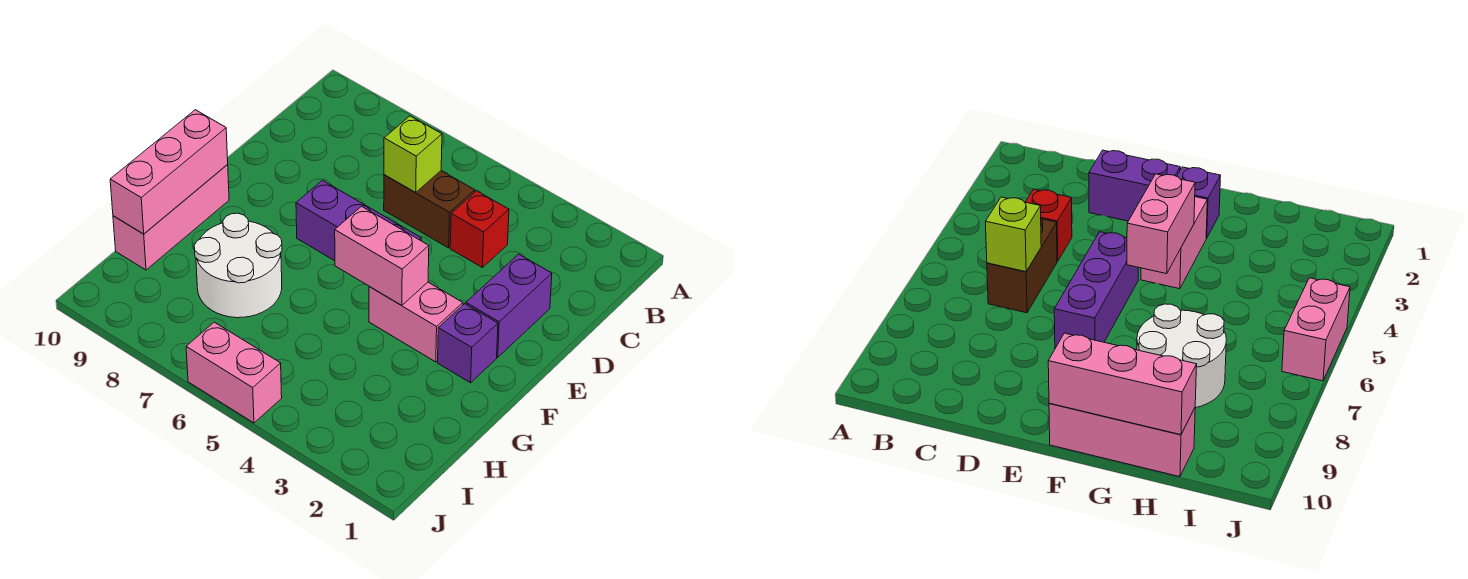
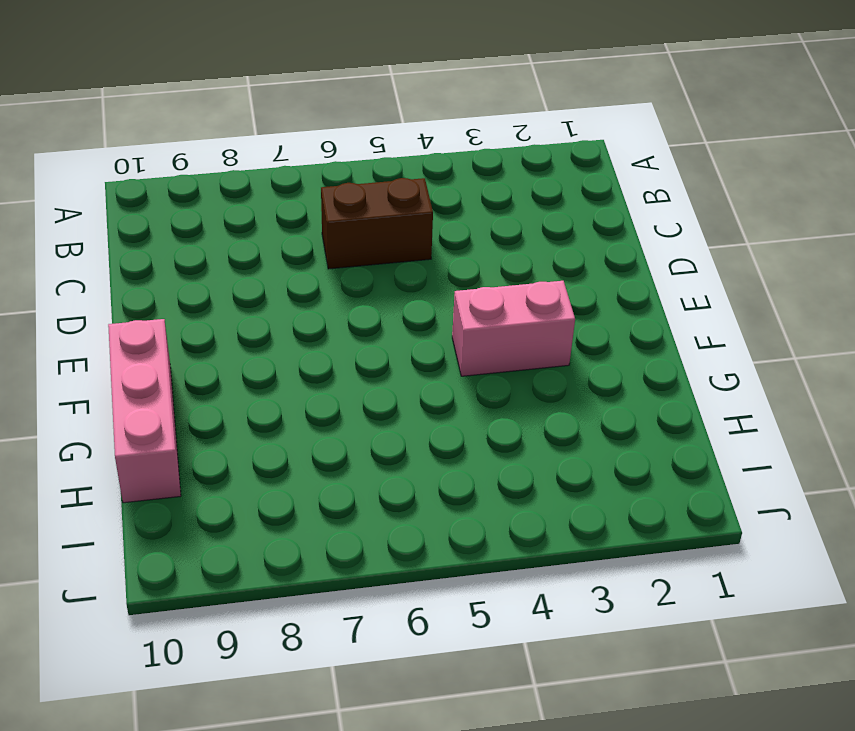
none -> red 1x1 brick [450,191,509,268]
none -> purple 1x2 brick [466,254,552,357]
none -> purple 1x3 brick [296,180,421,261]

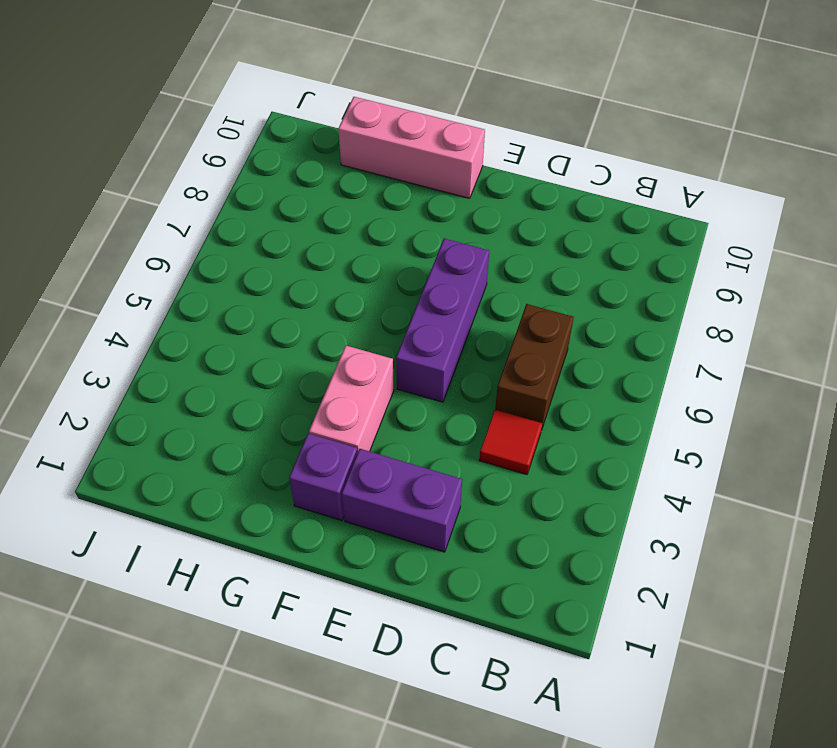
red 1x1 tile [479,410,543,475] -> red 1x1 brick [450,191,509,268]
none -> white 2x2 round brick [194,213,282,318]
none -> pink 1x2 brick [186,322,282,423]
none -> lime 1x1 brick [384,116,442,193]

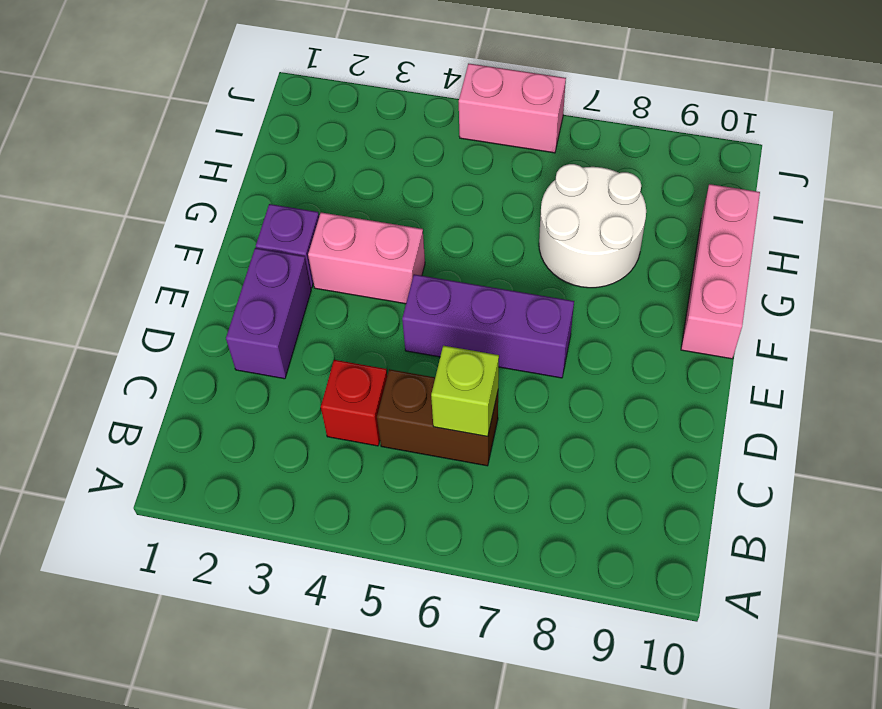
none -> pink 1x2 brick [335,206,429,306]
none -> pink 1x3 brick [110,110,228,234]

